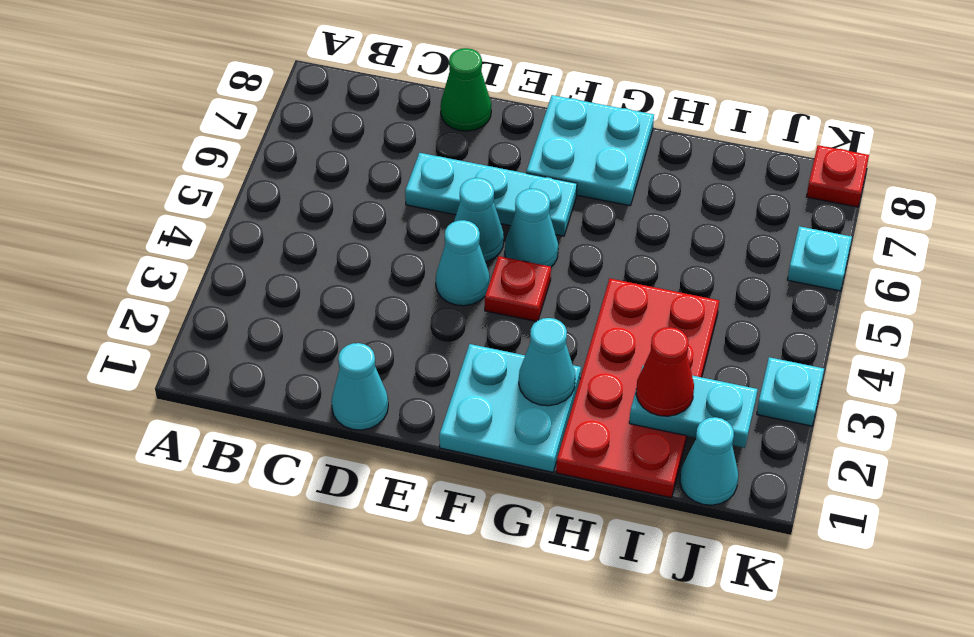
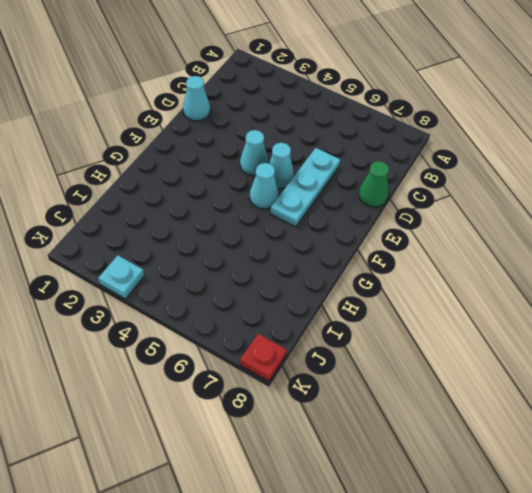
none -> cyan 2x2 plate [439,344,581,472]
none -> red 1x1 plate [485,256,551,322]
none -> cyan 2x2 plate [526,95,654,206]

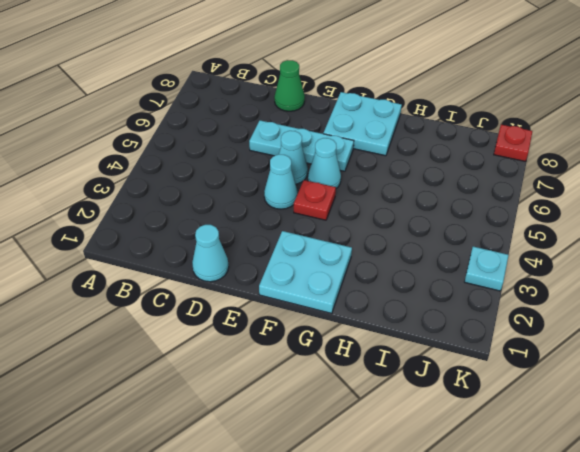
none -> red 2x4 plate [556,279,719,498]
none -> cyan 1x1 cone [680,417,738,505]
none -> cyan 1x1 plate [787,226,852,291]

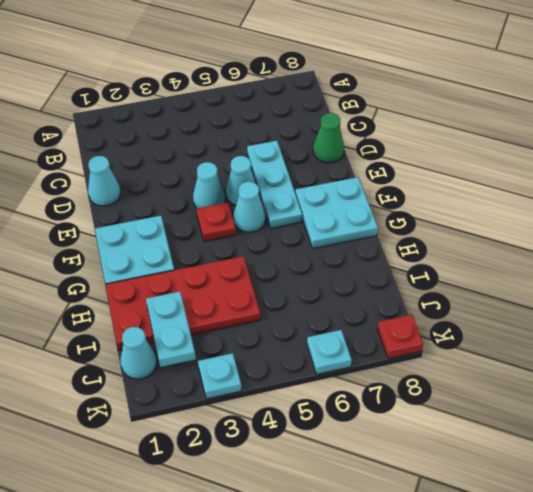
none -> cyan 1x1 cone [519,318,575,406]
none -> red 1x1 cone [636,327,694,416]

